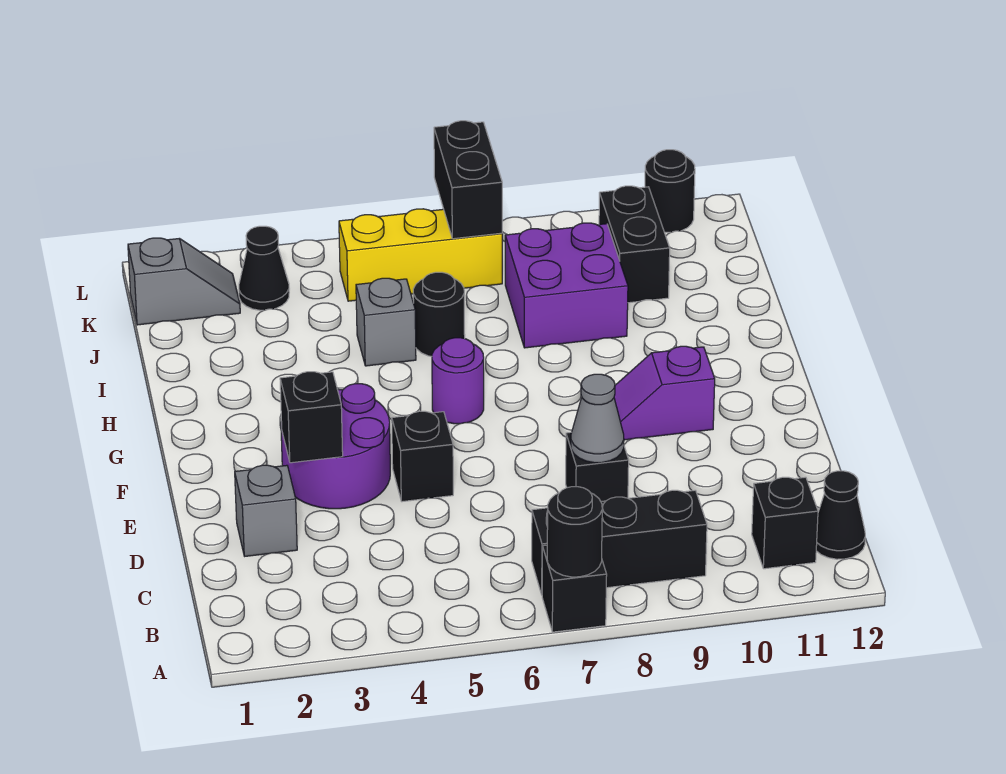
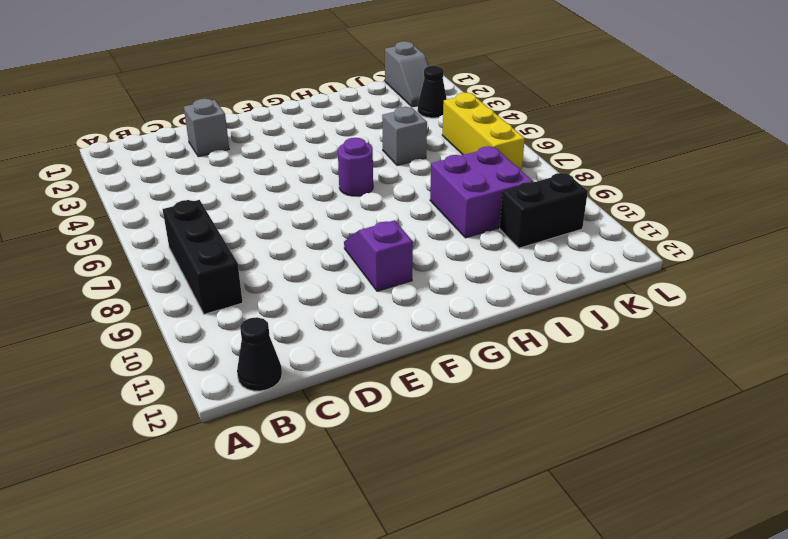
none -> black 1x1 brick [542,545,607,632]
none -> black 1x1 brick [752,477,818,569]
none -> black 1x1 brick [566,432,629,501]

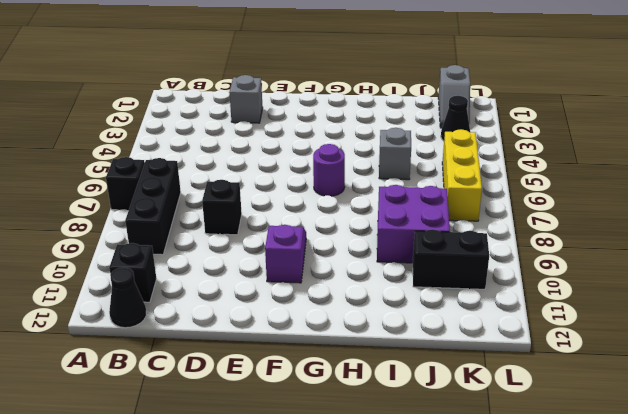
none -> purple 2x2 round brick [281,384,390,509]
none -> black 1x1 brick [392,411,453,502]
none -> black 1x1 round brick [413,272,465,356]

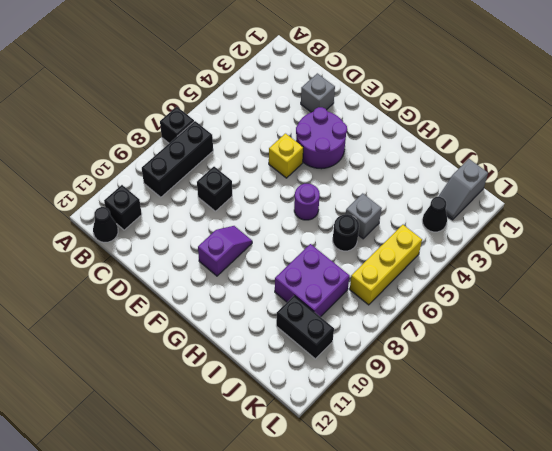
yellow 1x1 brick [269,134,303,178] -> black 1x1 brick [392,411,453,502]
none -> black 1x1 round brick [645,150,695,232]
none -> black 1x1 round brick [547,487,602,577]
none -> grey 1x1 cone [571,374,624,463]

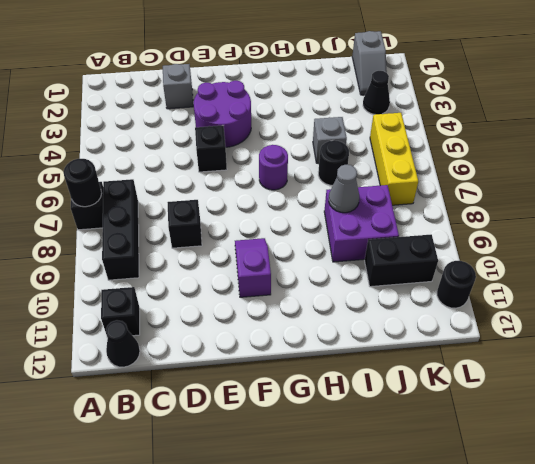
grey 1x1 cone [329,165,359,213] -> grey 1x1 cone moved to [571,374,624,463]
none -> black 1x1 brick [280,372,343,463]
none -> black 1x2 brick [434,121,502,239]

